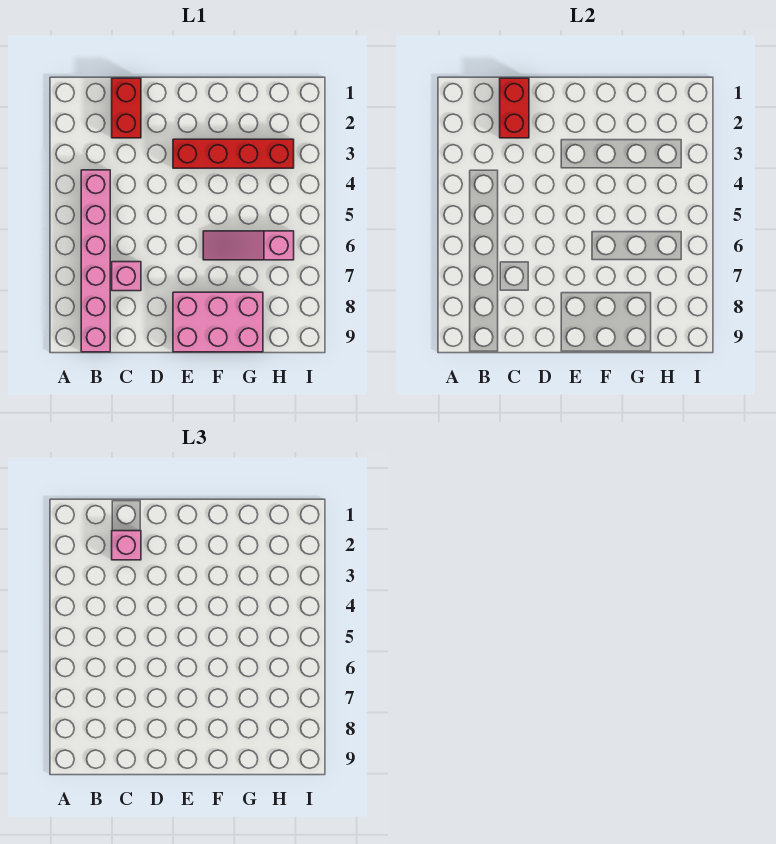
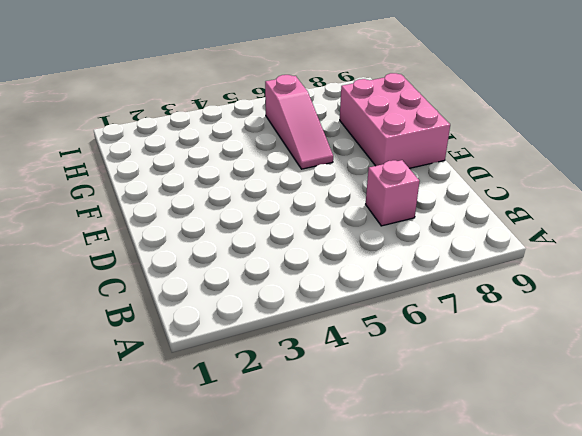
none -> pink 1x6 brick [81,170,110,352]
none -> red 1x2 brick [112,78,141,138]

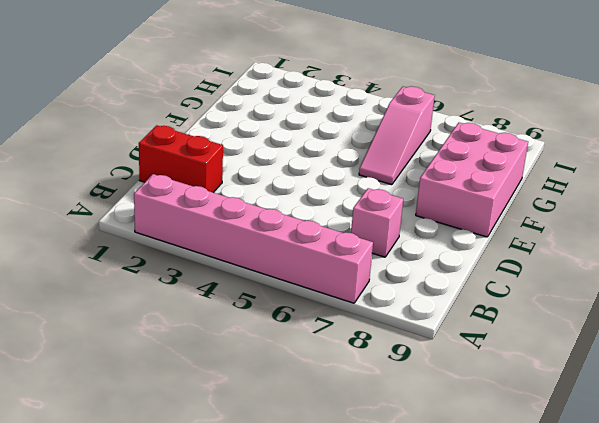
pink 1x6 brick [134,174,373,303] -> pink 1x6 brick moved to [81,170,110,352]
none -> red 1x4 brick [173,139,294,168]
none -> red 1x2 brick [500,78,529,138]

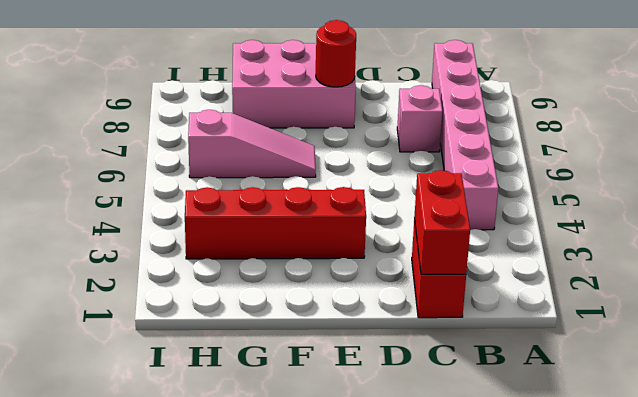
red 1x1 round brick [316,20,356,87] -> none
none -> pink 1x1 brick [112,531,141,560]

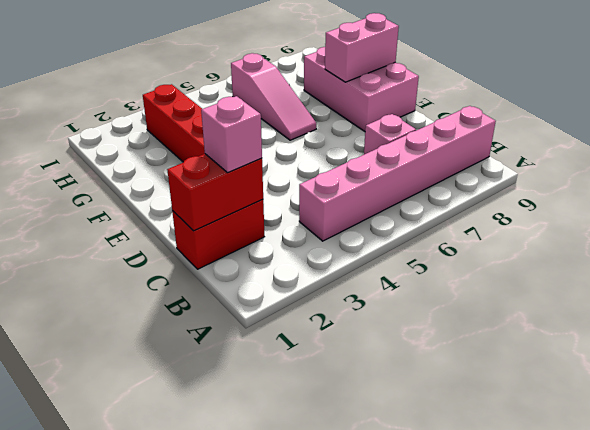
pink 1x2 brick [325,13,399,82] -> none

